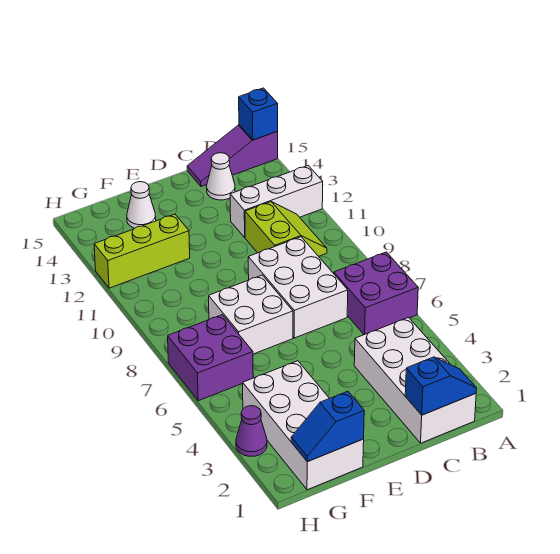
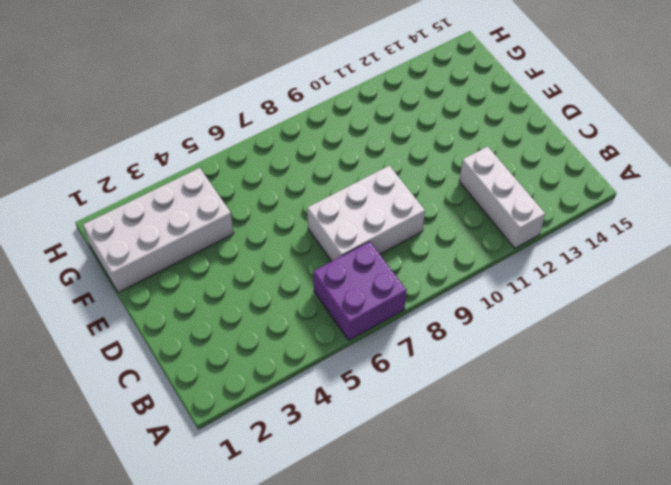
none -> purple 1x3 slope [187,125,278,186]
none -> white 2x4 brick [354,317,476,443]
none -> lime 2x2 slope [245,202,327,256]

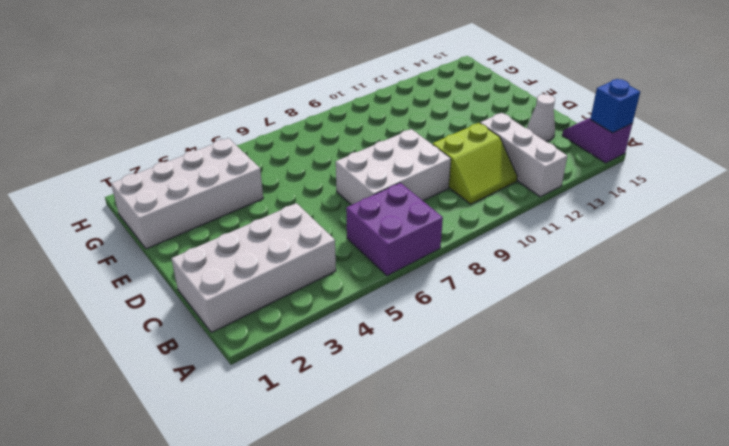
purple 1x2 slope [562,118,632,163] -> purple 1x3 slope [187,125,278,186]
none -> white 2x2 brick [209,275,293,354]
none -> lime 1x3 brick [94,214,190,288]
none -> white 1x1 cone [127,182,156,228]

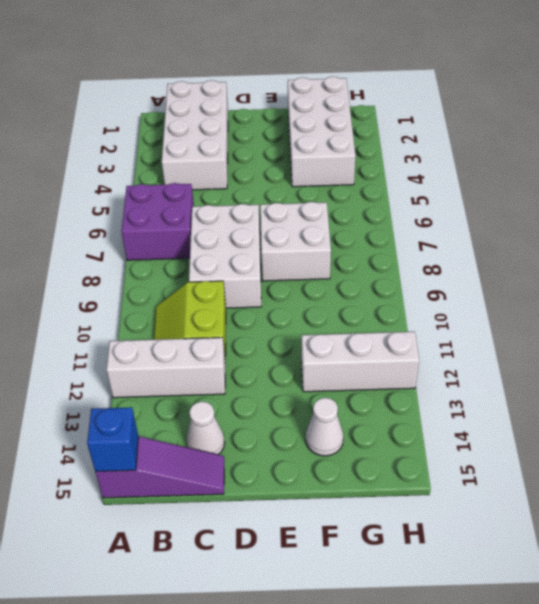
white 1x3 brick [301,332,419,392] -> lime 1x3 brick [94,214,190,288]
none -> purple 2x2 brick [168,315,253,401]
none -> purple 1x1 cone [236,406,267,456]
none -> blue 1x2 slope [405,357,477,415]

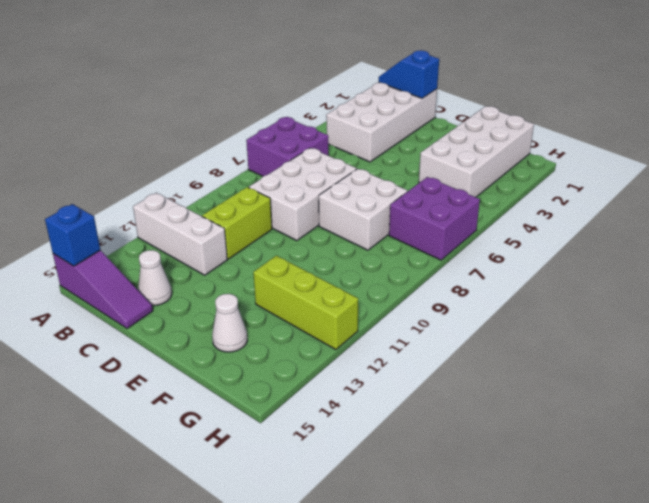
none -> purple 1x1 cone [236,406,267,456]
none -> blue 1x2 slope [291,391,364,462]

